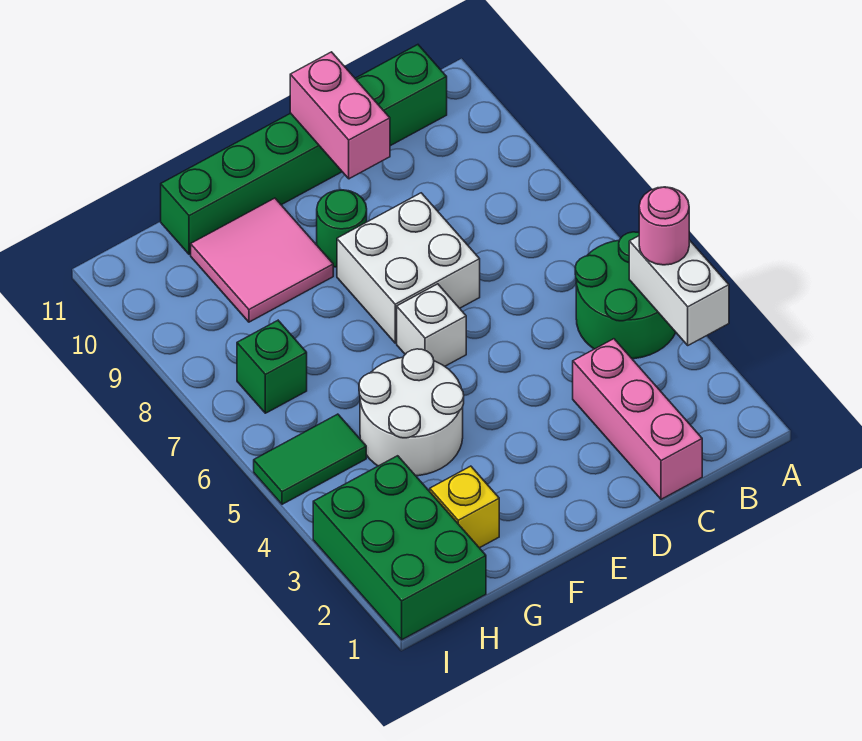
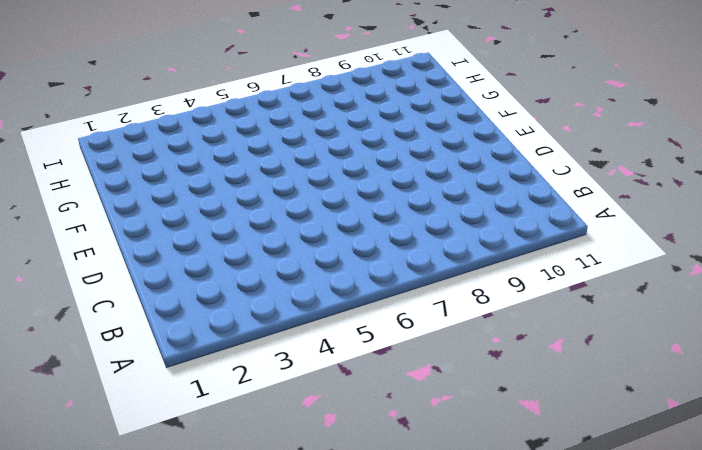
none -> green 2x2 round brick [575,232,676,359]
none -> green 1x6 brick [161,45,447,254]
none -> pink 1x3 brick [573,339,702,499]

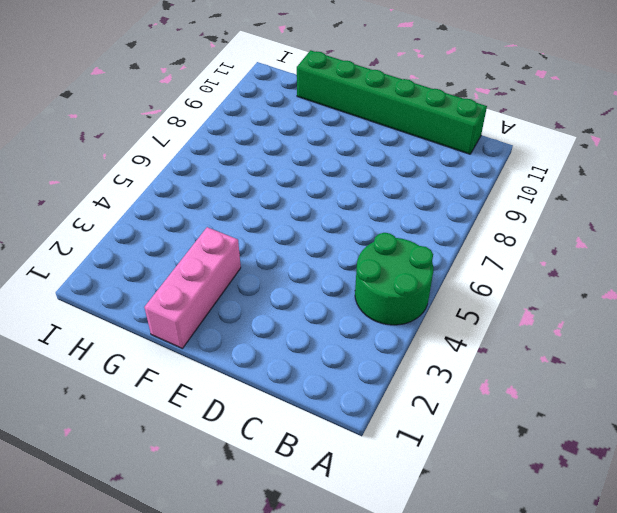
pink 1x3 brick [144,227,241,348] -> pink 1x3 brick moved to [573,339,702,499]
none -> white 2x2 brick [337,193,480,343]
none -> white 1x1 brick [397,284,466,366]
none -> green 1x1 round brick [317,190,367,267]

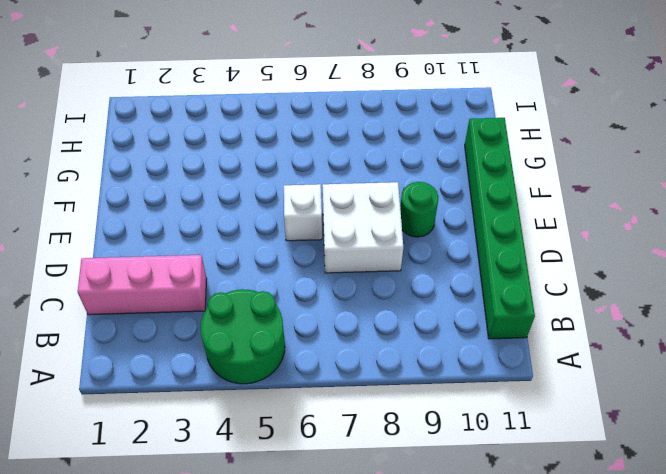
none -> white 2x2 round brick [359,349,464,476]
none -> pink 2x2 tile [191,198,333,322]
none -> yellow 1x1 brick [430,466,499,548]

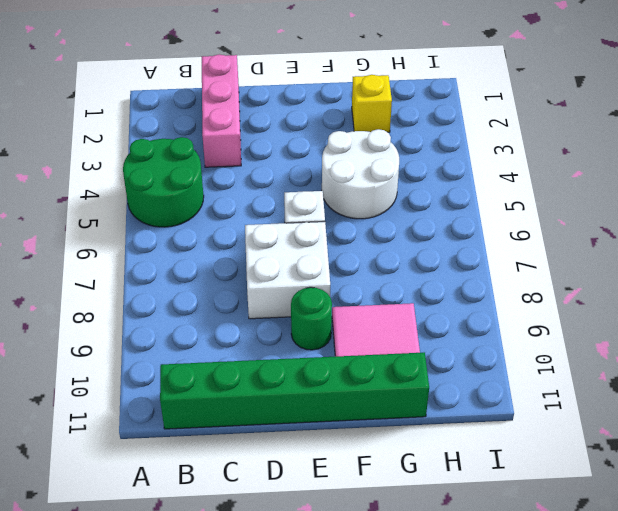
none -> green 2x3 brick [313,456,486,640]
none -> green 1x2 tile [254,414,366,504]
none -> green 1x1 brick [237,321,307,413]

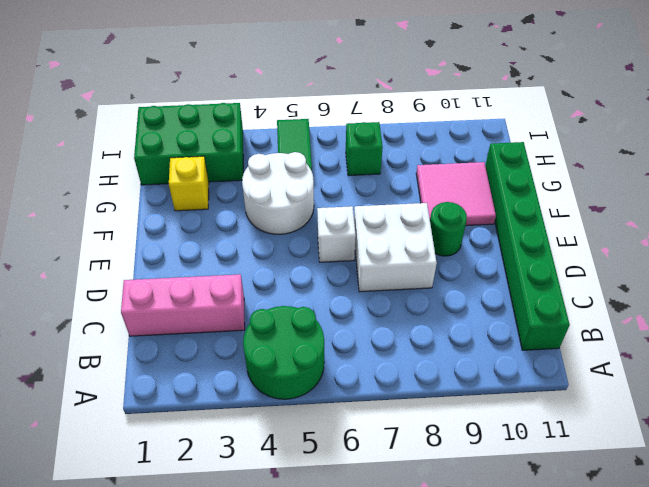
none -> white 1x2 brick [629,236,729,345]
none -> pink 1x2 brick [290,52,390,179]
none -> pink 1x1 round brick [639,187,689,265]

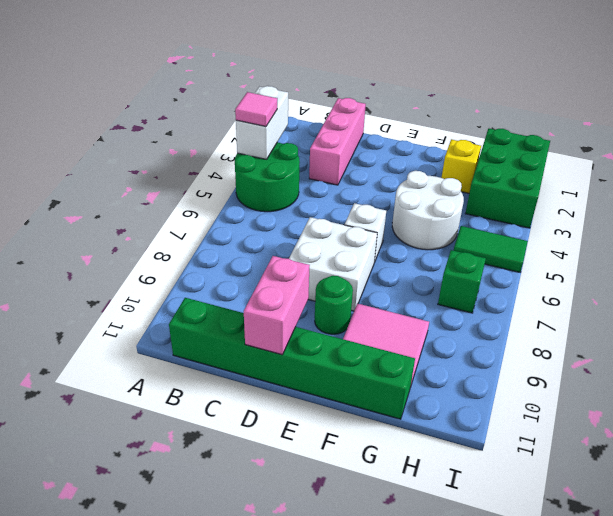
pink 1x1 tile [235,92,277,127] -> pink 1x1 round brick [639,187,689,265]

